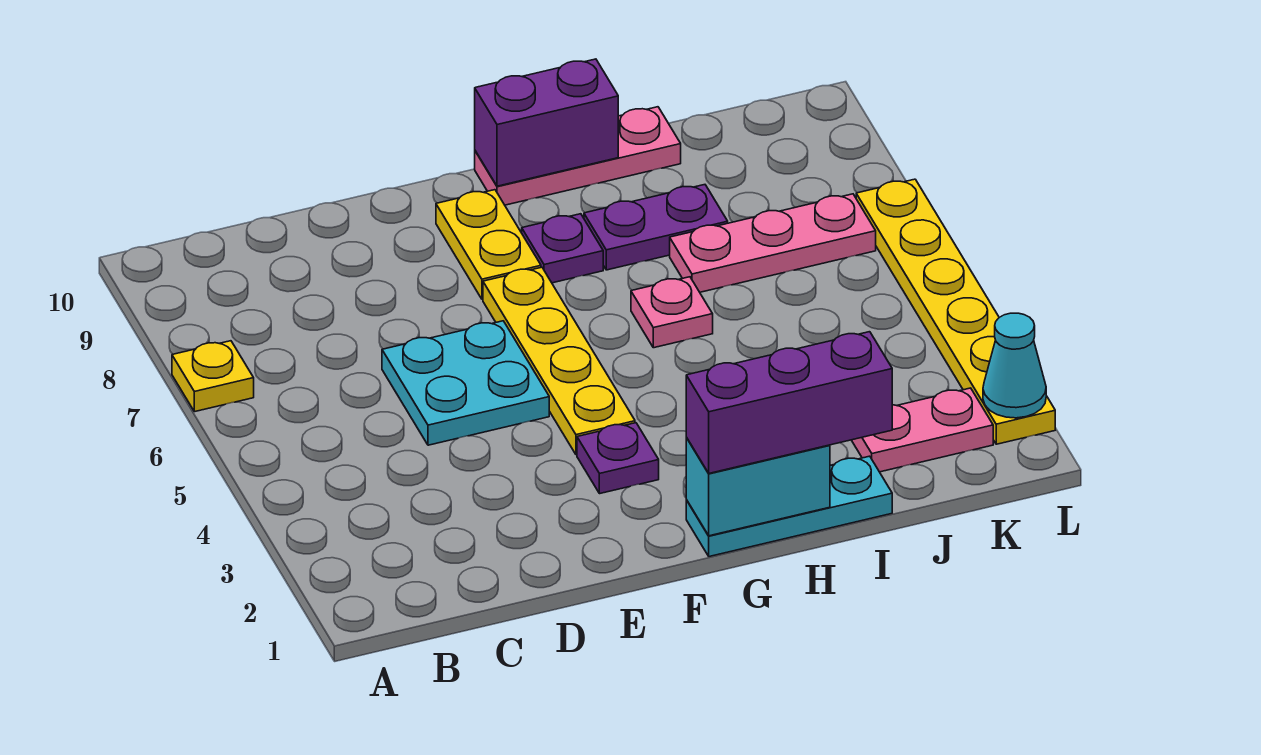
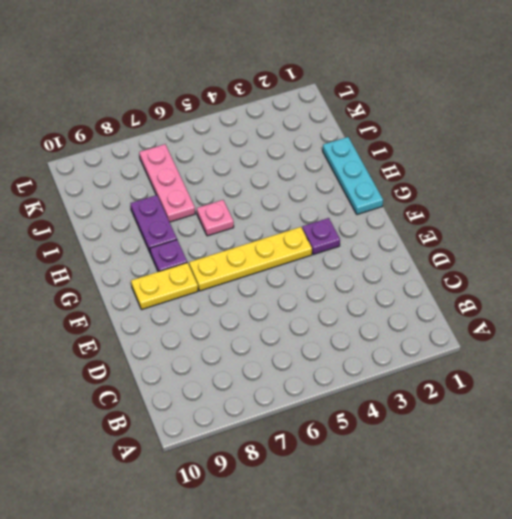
none -> yellow 1x1 plate [172,341,254,412]
none -> cyan 2x2 plate [382,321,549,445]
none -> pink 1x3 plate [475,107,681,205]

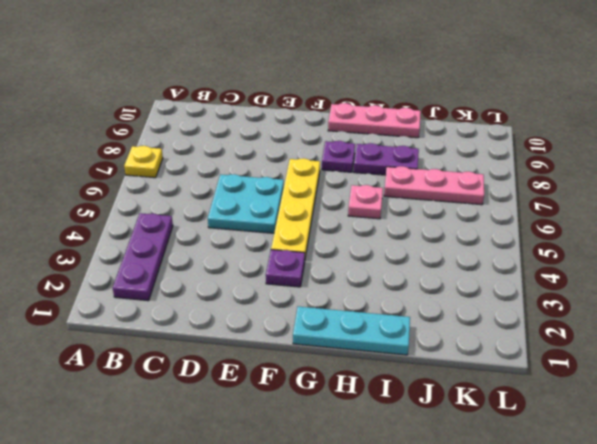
purple 1x3 plate [113,213,173,301] -> none
none -> yellow 1x2 plate [436,190,541,299]
none -> pink 1x2 plate [852,388,993,472]
none -> yellow 1x6 plate [856,179,1055,444]

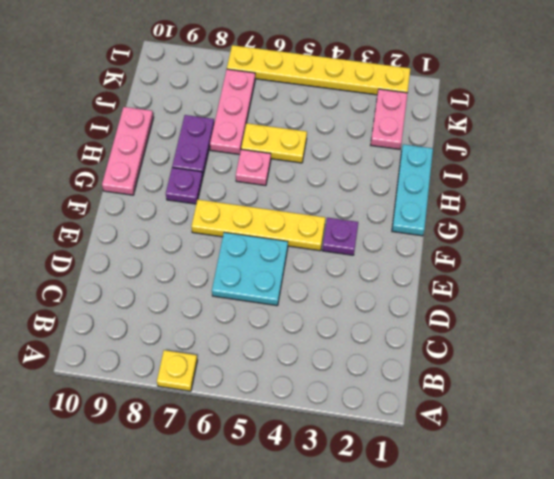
yellow 1x2 plate [241,123,307,163] -> yellow 1x2 plate moved to [436,190,541,299]
none -> cyan 1x2 brick [686,438,830,536]
none -> purple 1x2 brick [475,59,618,186]
none -> cyan 1x1 cone [983,313,1046,418]

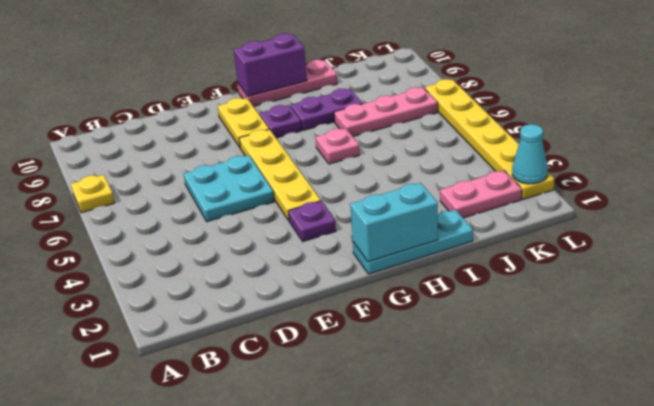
none -> purple 1x3 brick [686,332,892,473]

